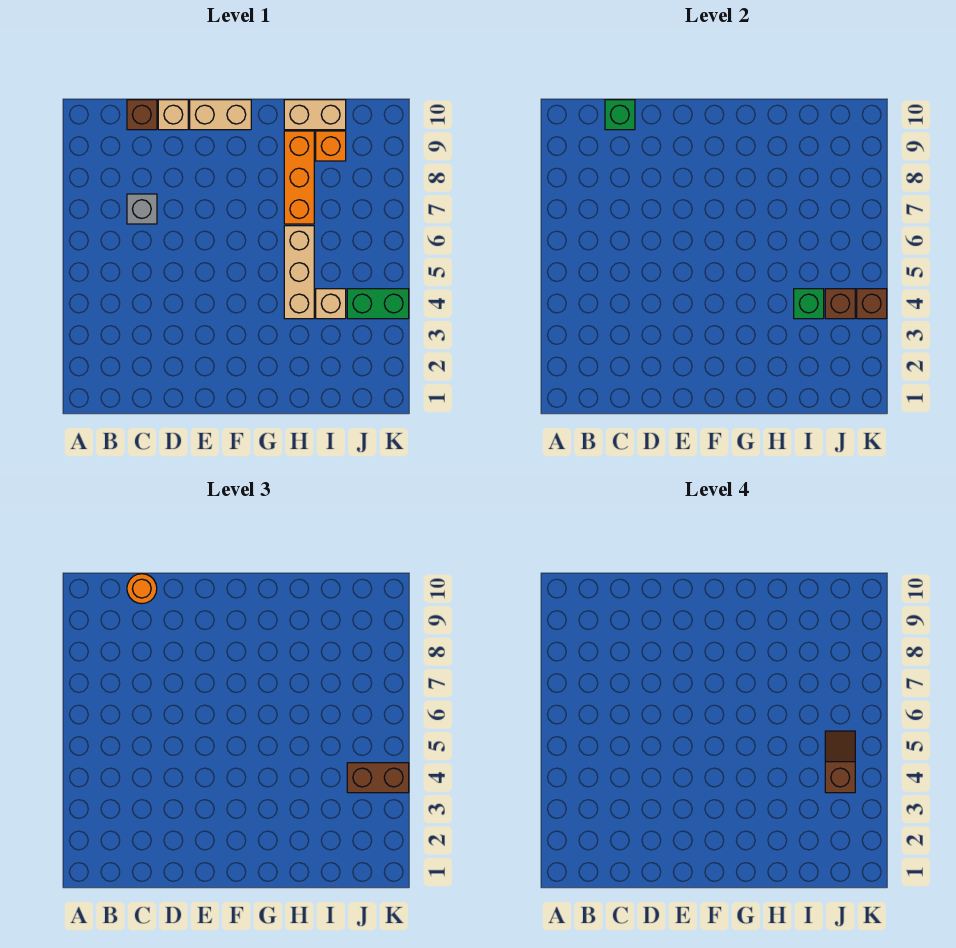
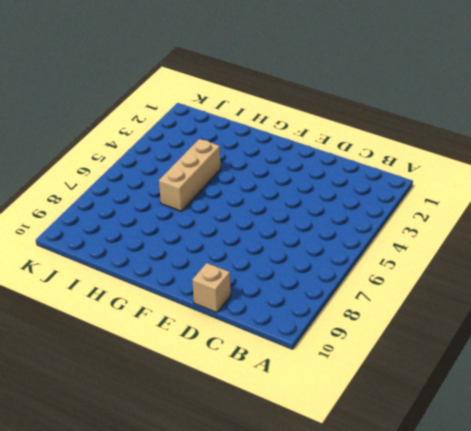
none -> grey 1x1 brick [127,194,157,224]
none -> brown 1x1 brick [127,100,157,130]
none -> tan 1x2 brick [190,100,251,130]

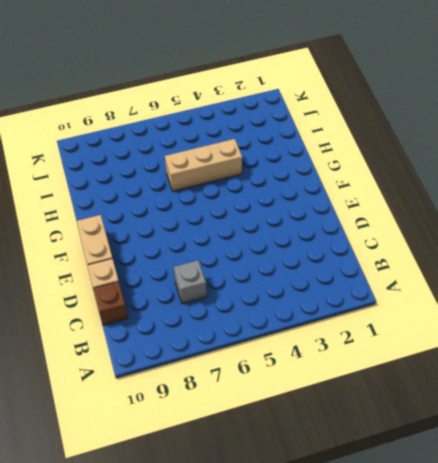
none -> orange 1x3 brick [284,131,314,224]
none -> tan 1x2 brick [284,100,346,130]
none -> tan 1x1 brick [316,289,346,319]

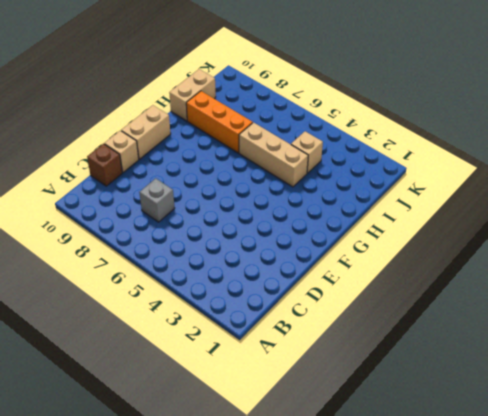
none -> orange 1x1 brick [316,131,346,161]
none -> green 1x2 brick [347,289,409,319]
none -> green 1x1 brick [605,100,635,130]

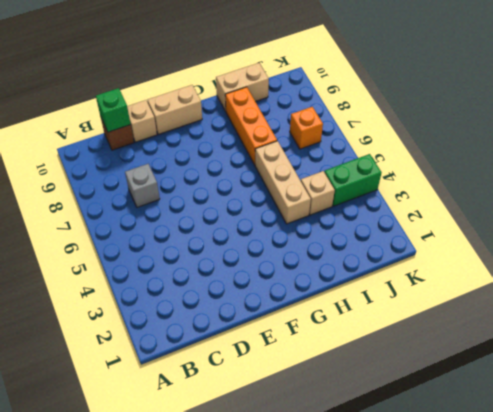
orange 1x1 brick [290,107,323,149] -> orange 1x1 brick moved to [316,131,346,161]
none -> green 1x1 brick [794,289,824,319]
none -> brown 1x1 brick [825,289,855,319]
none -> brown 1x1 brick [857,289,887,319]

